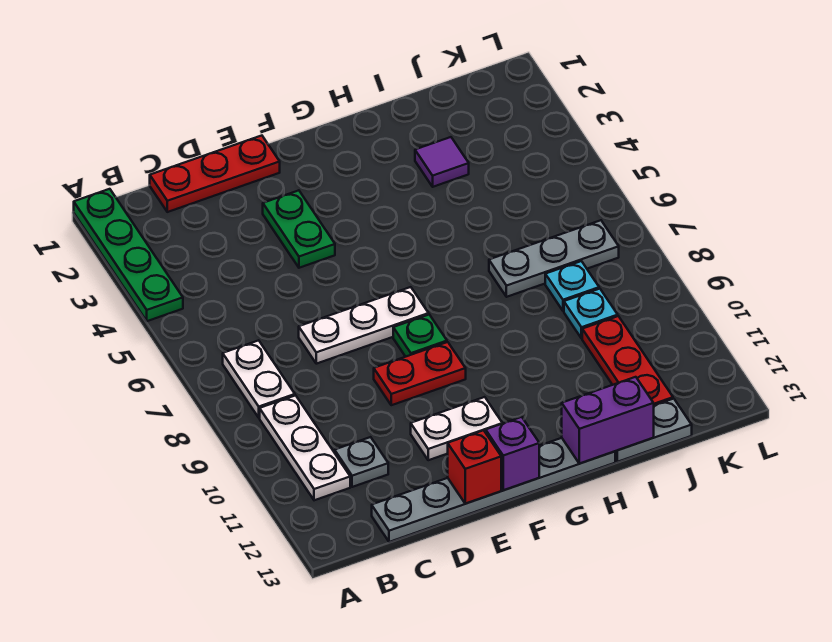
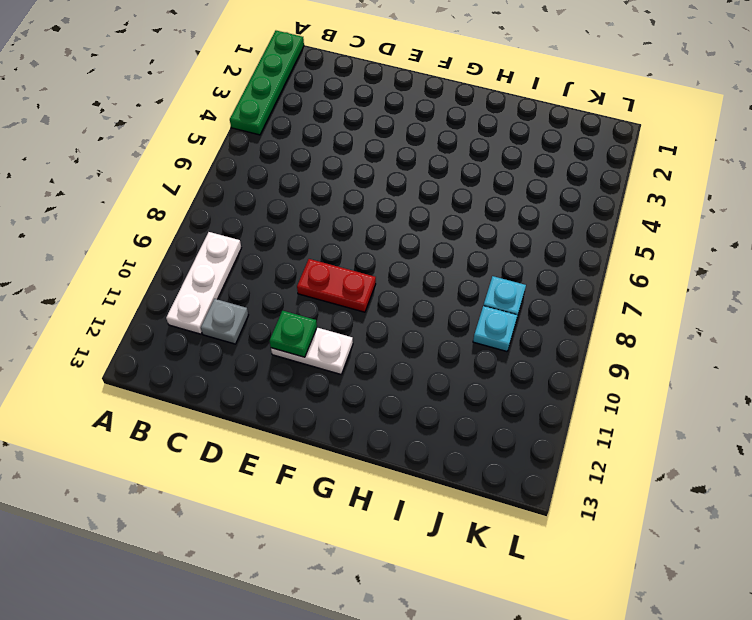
green 1x1 plate [270,311,317,357] -> green 1x1 plate moved to [393,315,447,357]
none -> white 1x2 plate [223,340,295,418]
none -> red 1x3 plate [150,136,280,212]
none -> grey 1x6 plate [372,438,615,542]

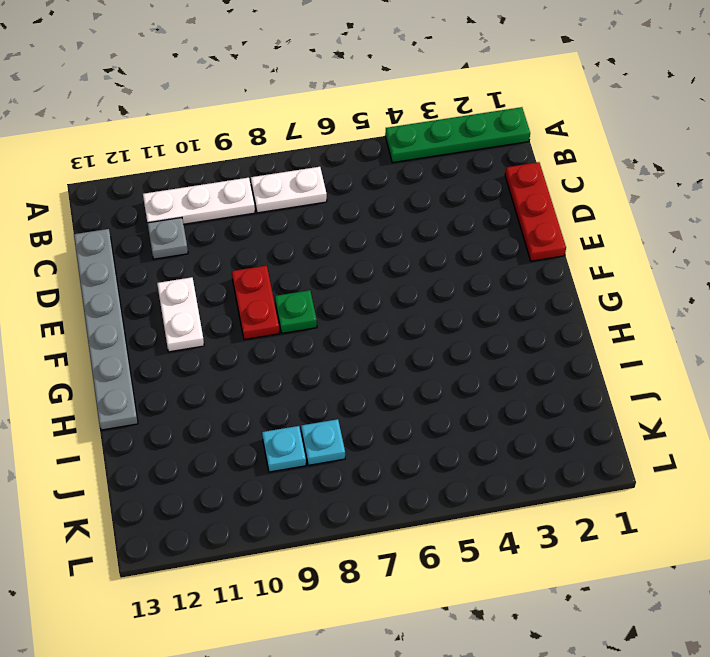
none -> white 1x3 plate [299,287,429,364]
none -> green 1x2 plate [263,190,335,268]
none -> purple 1x1 tile [415,137,469,187]

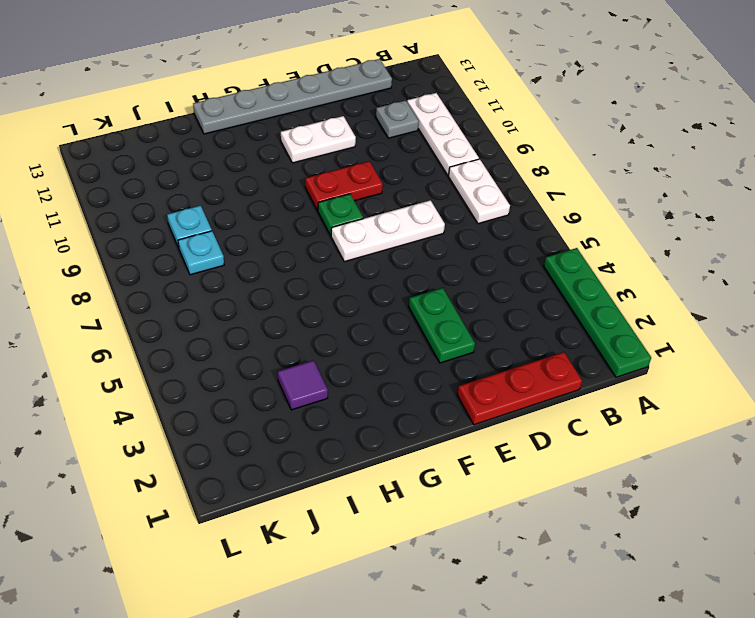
none -> grey 1x3 plate [489,220,619,297]
none -> grey 1x2 plate [615,399,692,462]
none -> red 1x3 plate [582,316,673,405]

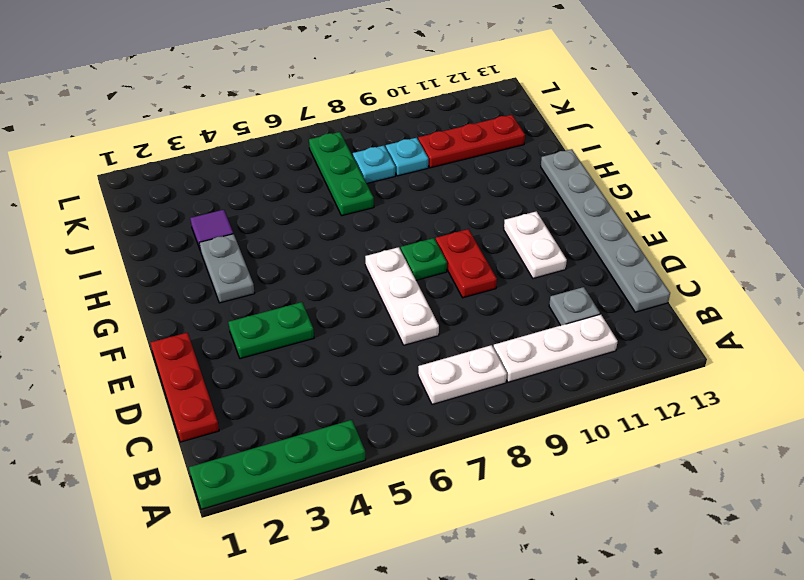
grey 1x2 plate [199,234,255,303] -> grey 1x2 plate moved to [615,399,692,462]
green 1x3 plate [309,132,374,216] -> grey 1x3 plate [489,220,619,297]
none -> red 1x1 brick [448,430,501,504]
none -> purple 1x1 brick [486,417,539,490]
none -> purple 1x2 brick [562,377,654,464]

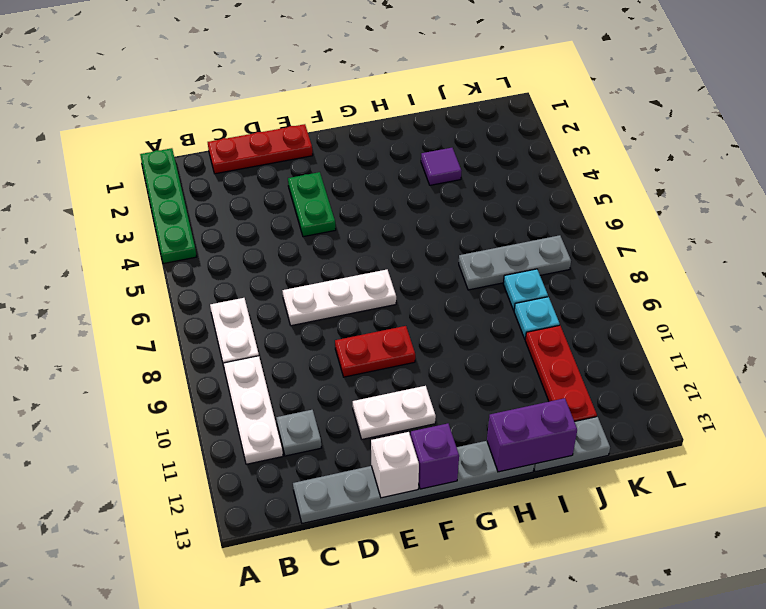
white 1x1 brick [371,432,419,498] -> red 1x1 brick [448,430,501,504]
none -> green 1x1 plate [393,315,447,357]

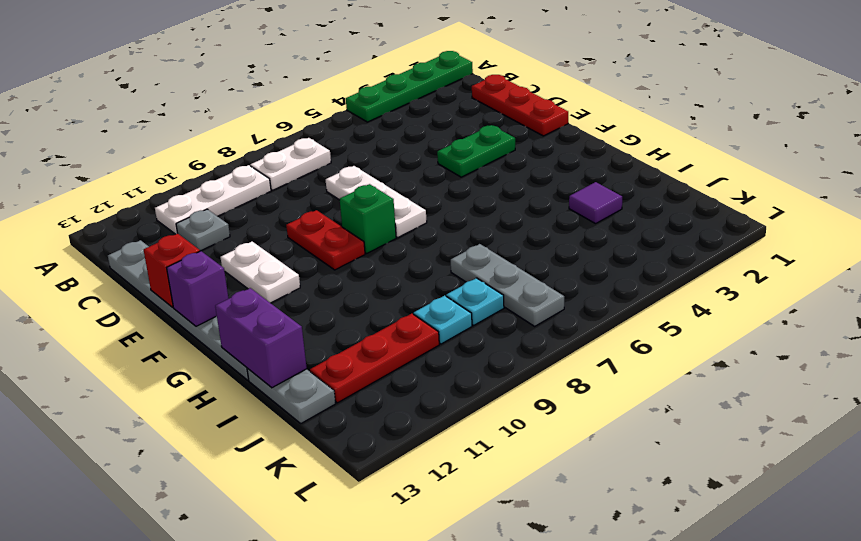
green 1x1 brick [340,184,396,253] -> green 1x1 plate [393,315,447,357]

